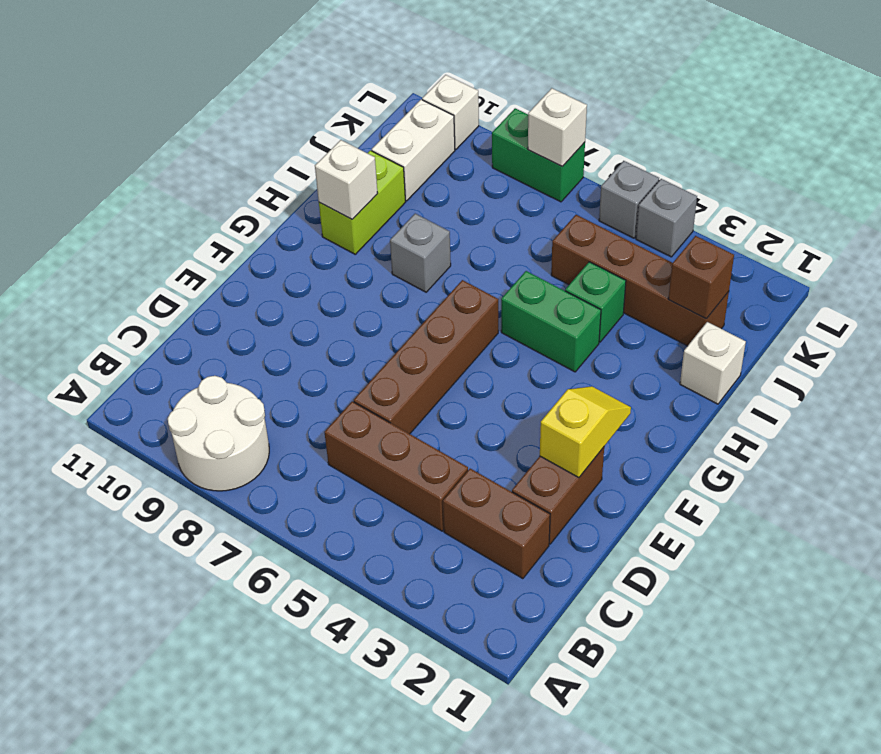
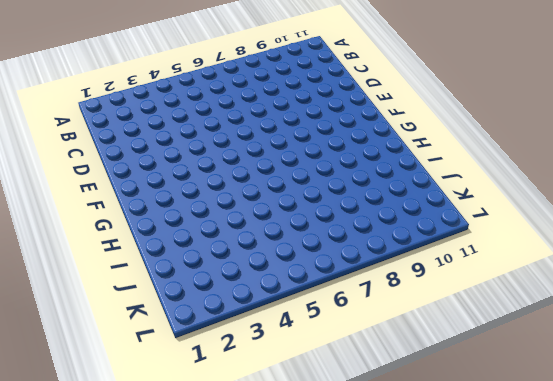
none -> white 2x2 round brick [168,376,269,491]
none -> brown 1x2 brick [443,469,550,579]
none -> brown 1x3 brick [325,401,468,531]

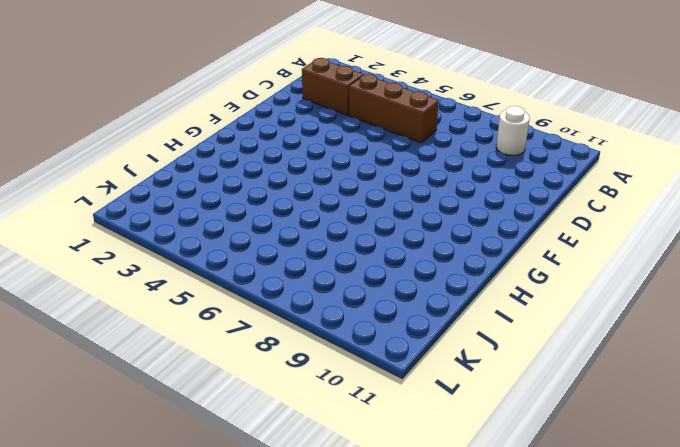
white 1x1 round brick [496,106,530,156] -> white 2x2 round brick [168,376,269,491]
none -> brown 1x2 brick [512,447,604,544]
none -> brown 1x4 brick [354,280,498,434]
none -> green 1x2 brick [501,271,601,372]

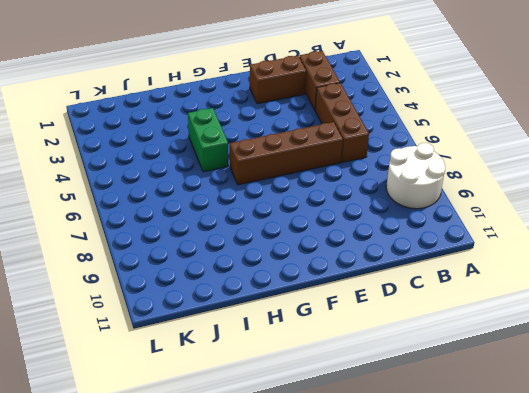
none -> grey 1x1 brick [390,214,451,292]
none -> lime 1x2 brick [319,150,406,254]
none -> white 1x1 brick [680,322,746,404]

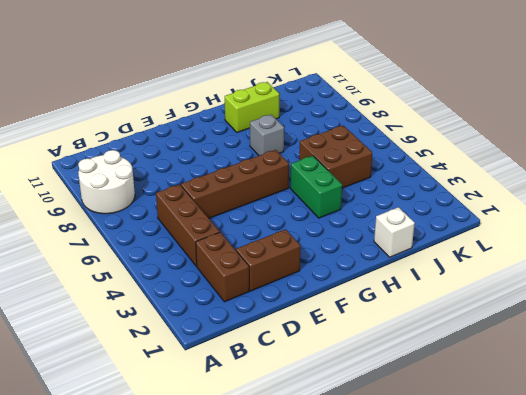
brown 2x2 brick [299,126,372,188] -> brown 1x4 brick [551,215,729,346]
none -> green 1x1 brick [565,262,626,342]
none -> white 1x2 brick [372,99,455,201]
none -> grey 1x1 brick [636,179,697,257]

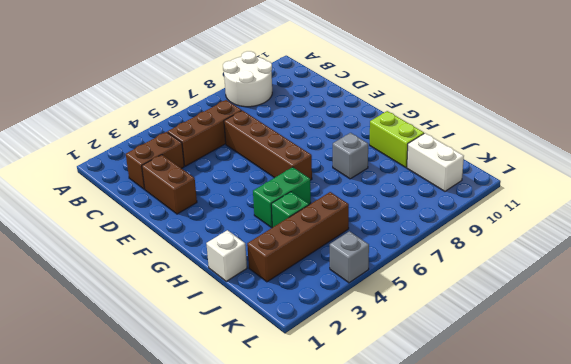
none -> grey 1x1 brick [599,161,659,238]
none -> green 1x2 brick [492,108,585,202]
none -> white 1x1 brick [422,75,479,149]

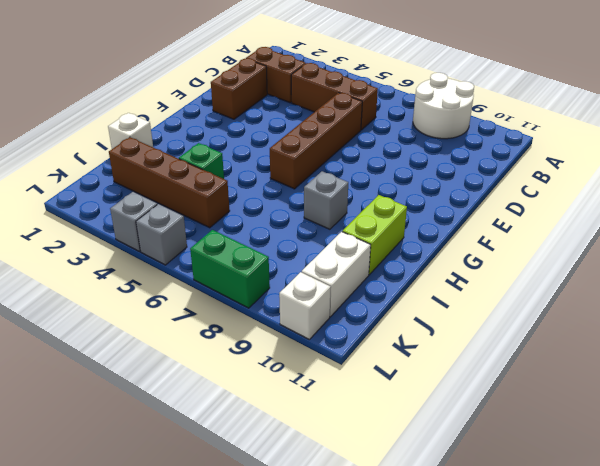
none -> green 1x2 brick [501,271,601,372]
none -> yellow 1x2 slope [540,386,631,478]
none -> white 1x1 brick [315,140,378,219]

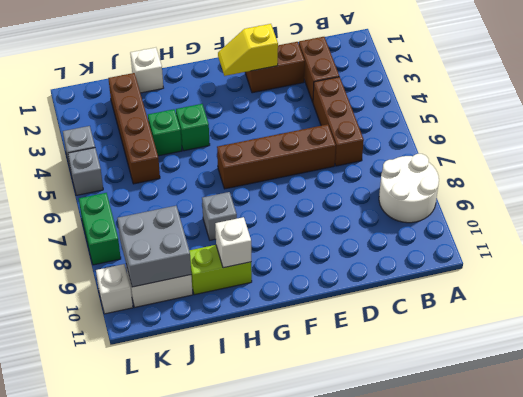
green 1x1 brick [176,104,210,151] -> green 1x2 brick [501,271,601,372]
grey 2x2 brick [117,206,191,287] -> none
none -> brown 1x1 brick [668,236,734,319]
none -> white 1x1 brick [528,88,587,166]

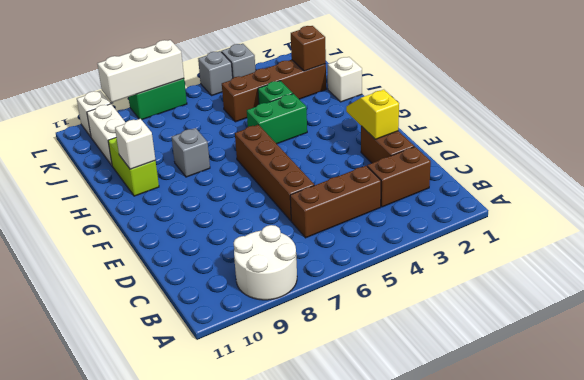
white 1x3 brick [97,40,184,102] -> white 1x1 brick [528,88,587,166]

